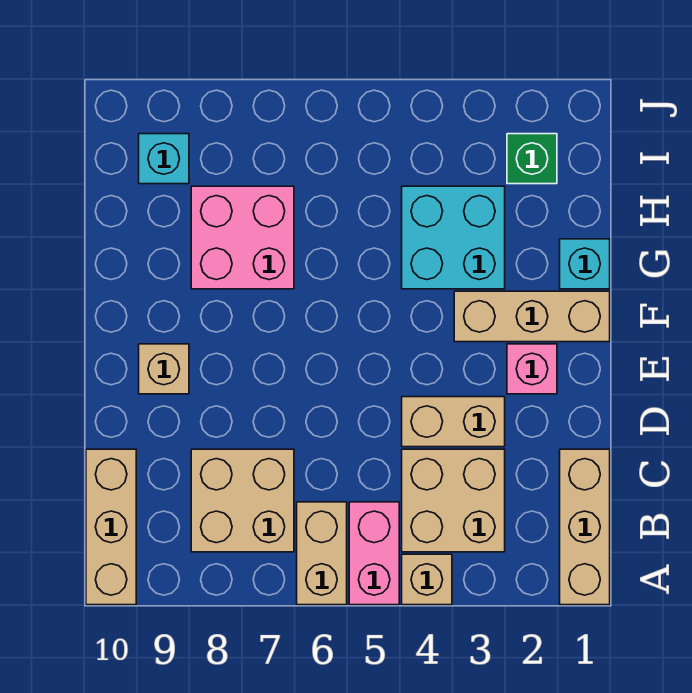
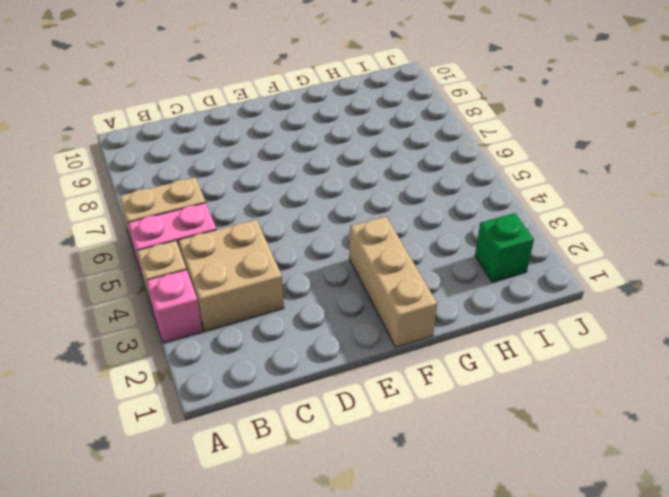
pink 1x1 brick [146,270,203,343] -> pink 1x1 brick moved to [507,344,557,394]
none -> tan 1x3 brick [560,449,610,605]
none -> tan 1x3 brick [86,449,136,605]
none -> tan 2x2 brick [191,449,294,552]

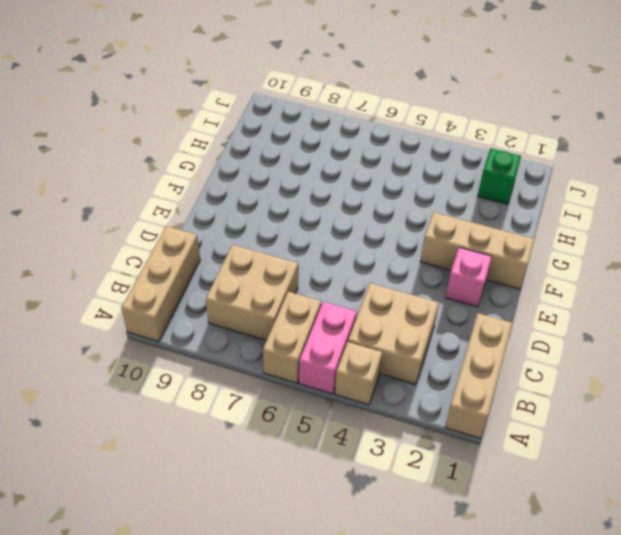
none -> tan 1x2 brick [402,397,505,447]
none -> tan 1x1 brick [139,344,189,394]
none -> cyan 1x1 brick [560,239,610,289]

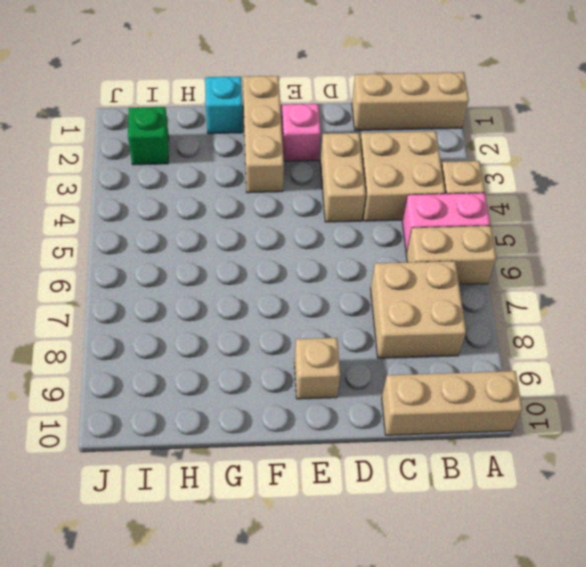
none -> cyan 2x2 brick [402,186,505,289]
none -> pink 2x2 brick [191,186,294,289]
none -> cyan 1x1 brick [139,134,189,184]

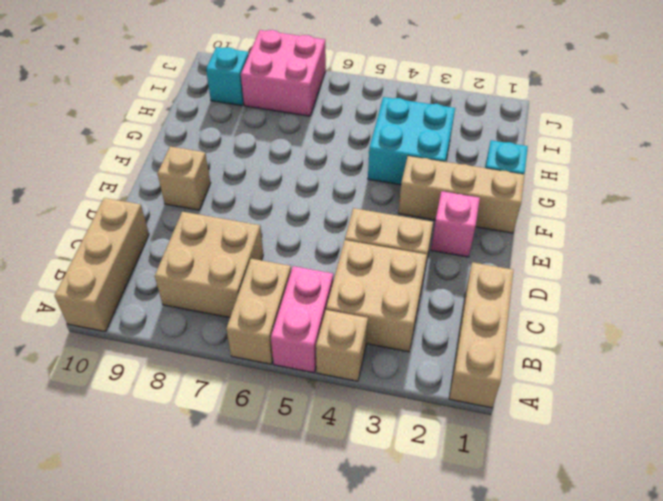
pink 2x2 brick [241,30,326,116] -> pink 2x2 brick moved to [191,186,294,289]
none -> green 1x1 brick [507,134,557,184]

